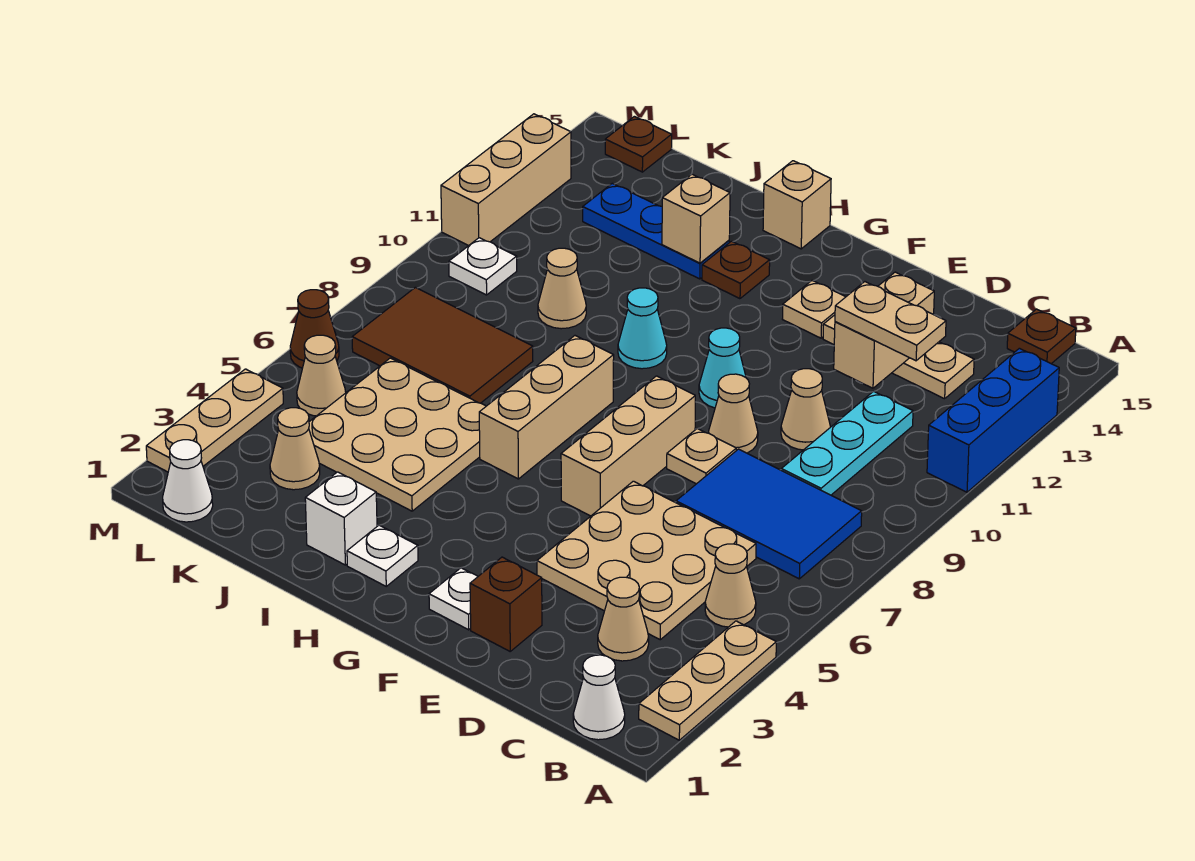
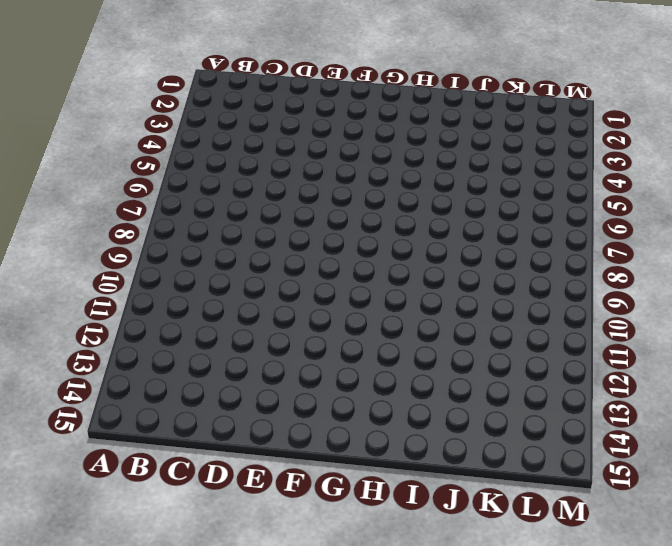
none -> tan 1x3 plate [639,621,776,740]
none -> blue 1x3 brick [927,348,1059,492]
none -> white 1x1 cone [573,655,625,740]
none -> tan 1x1 cone [705,544,756,627]

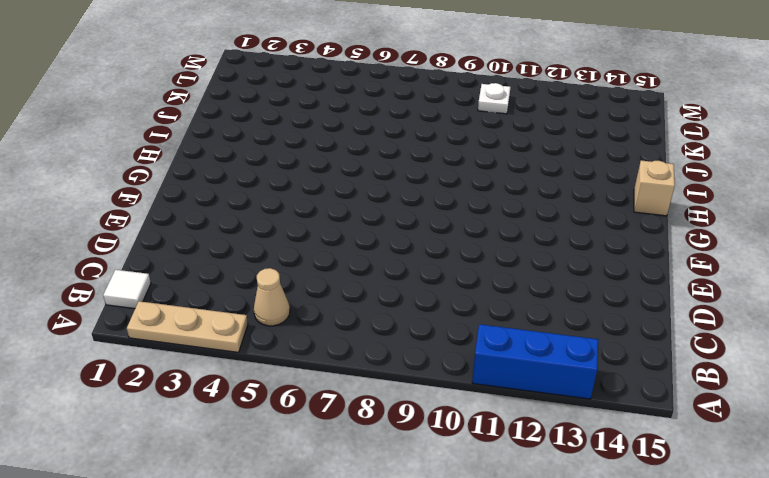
white 1x1 tile [103,270,151,309] -> white 1x1 cone [573,655,625,740]
none -> blue 2x3 tile [676,449,862,579]
none -> brown 1x1 plate [1007,309,1076,364]
none -> tan 1x1 cone [598,577,649,661]
none -> tan 3x3 plate [537,481,756,640]

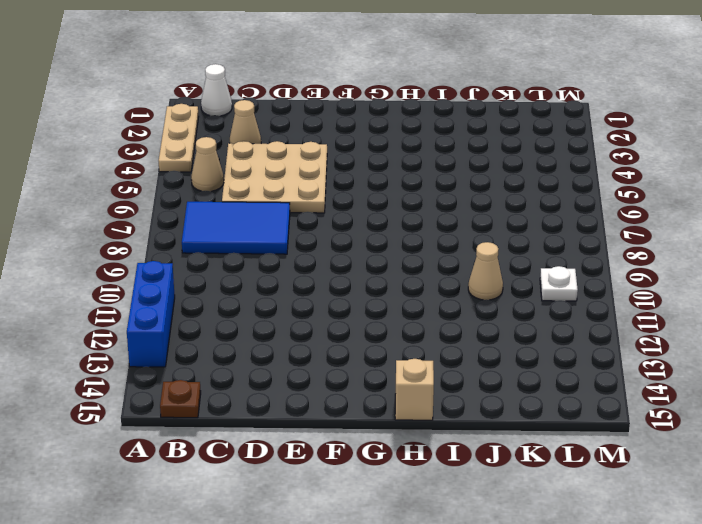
none -> cyan 1x3 plate [781,391,913,495]
none -> tan 1x3 plate [823,315,974,399]
none -> tan 1x1 cone [781,369,830,450]
none -> brown 1x1 brick [470,557,542,651]

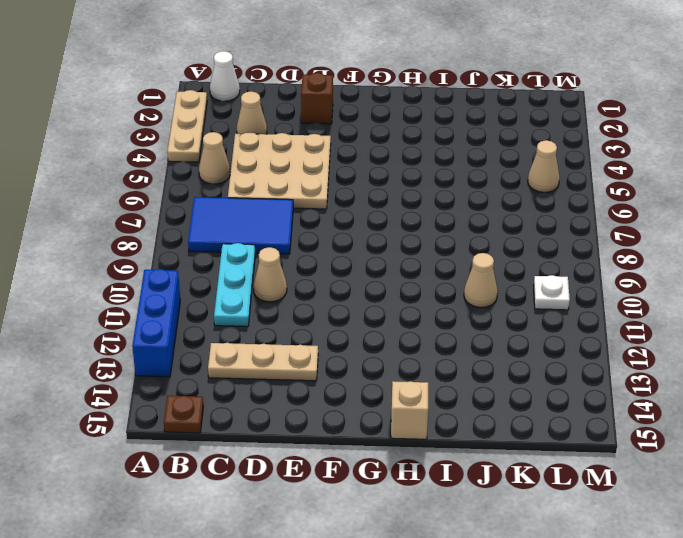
none -> tan 1x1 plate [667,429,736,484]
none -> tan 1x1 cone [709,374,758,453]
none -> white 1x1 plate [429,568,478,630]
none -> tan 1x3 brick [561,376,695,516]

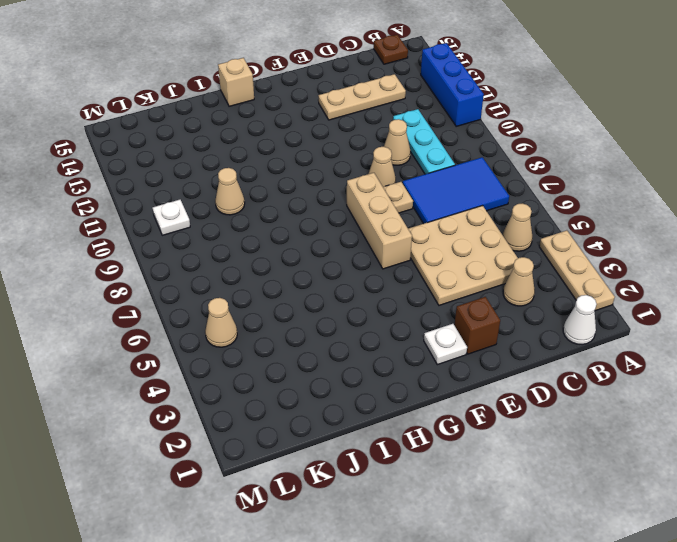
none -> cyan 1x1 cone [699,328,746,408]
none -> tan 1x1 plate [783,281,845,338]
none -> white 1x1 plate [347,525,418,586]
none -> tan 1x3 brick [479,336,614,479]

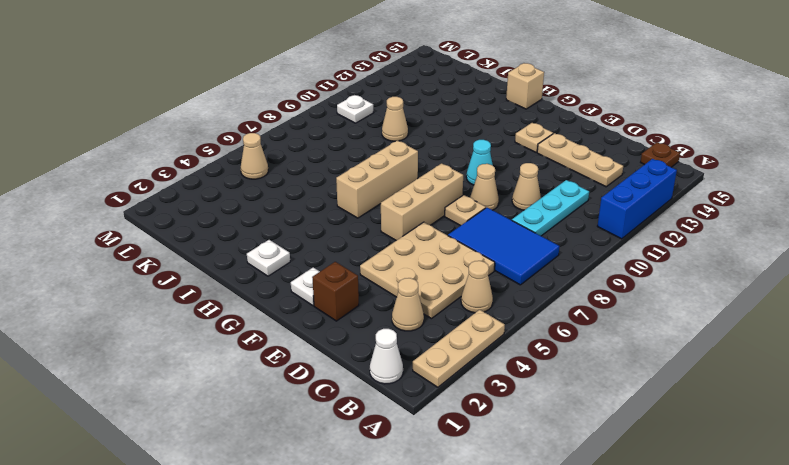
none -> cyan 1x1 cone [618,288,667,369]
none -> brown 1x1 plate [702,241,770,299]
none -> white 1x1 brick [305,472,377,565]
none -> tan 3x3 plate [309,358,486,511]

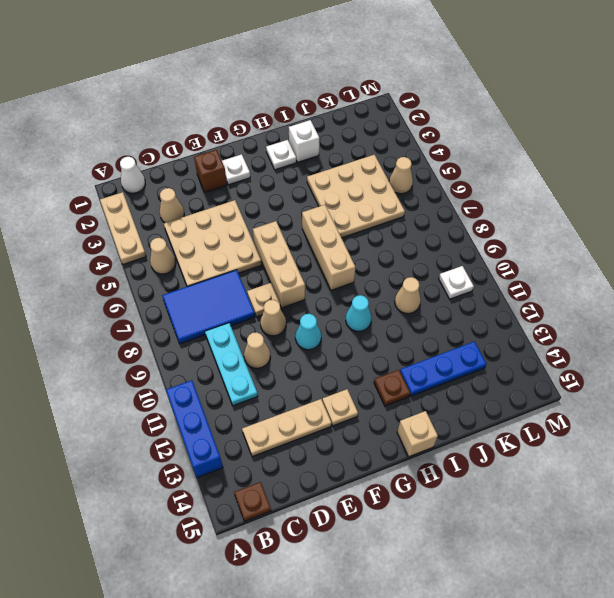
none -> brown 2x3 tile [352,287,533,403]
none -> tan 1x1 cone [270,408,320,490]
none -> white 1x1 cone [163,440,213,522]
none -> brown 1x1 plate [605,116,672,172]

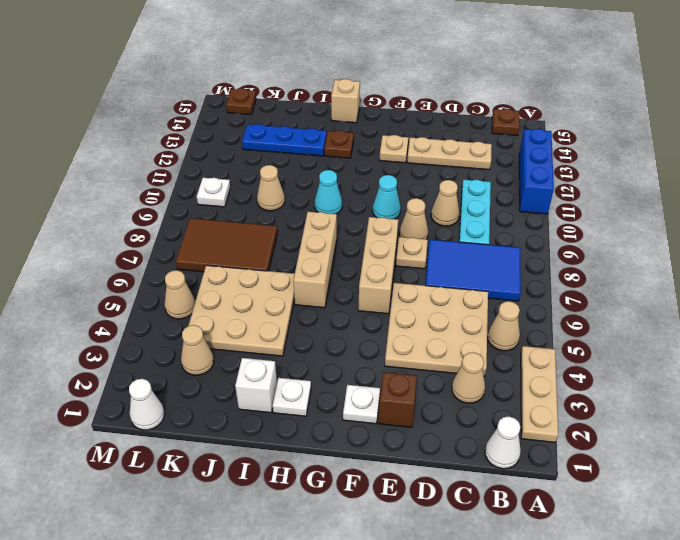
none -> tan 1x3 plate [146,369,283,472]
none -> brown 1x1 cone [290,290,339,368]
none -> tan 1x3 brick [441,114,571,246]
none -> tan 1x2 brick [834,272,934,388]

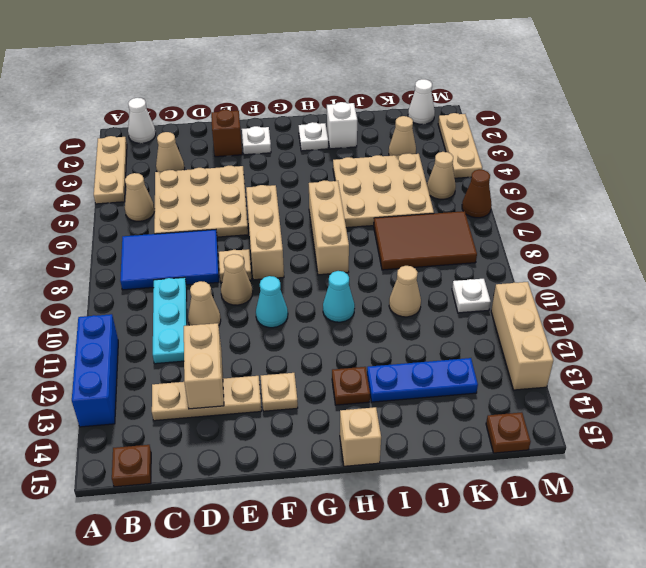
none -> tan 1x1 brick [662,174,730,263]
none -> tan 1x2 plate [835,282,946,361]

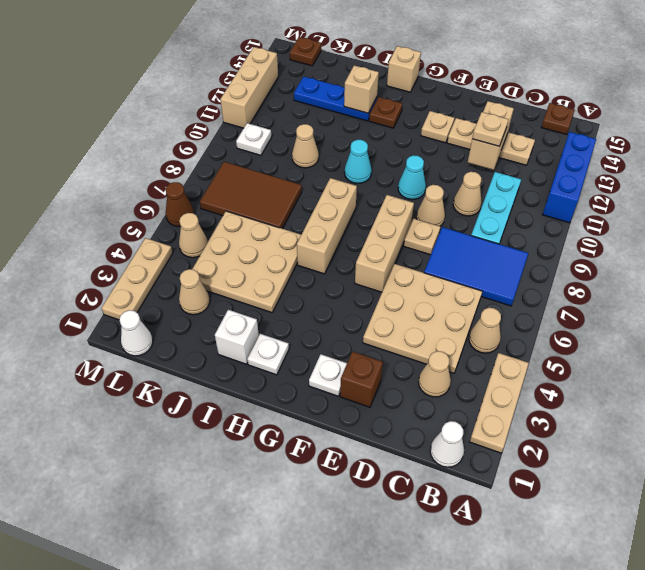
tan 1x1 plate [472,112,508,146] -> tan 1x2 plate [835,282,946,361]

